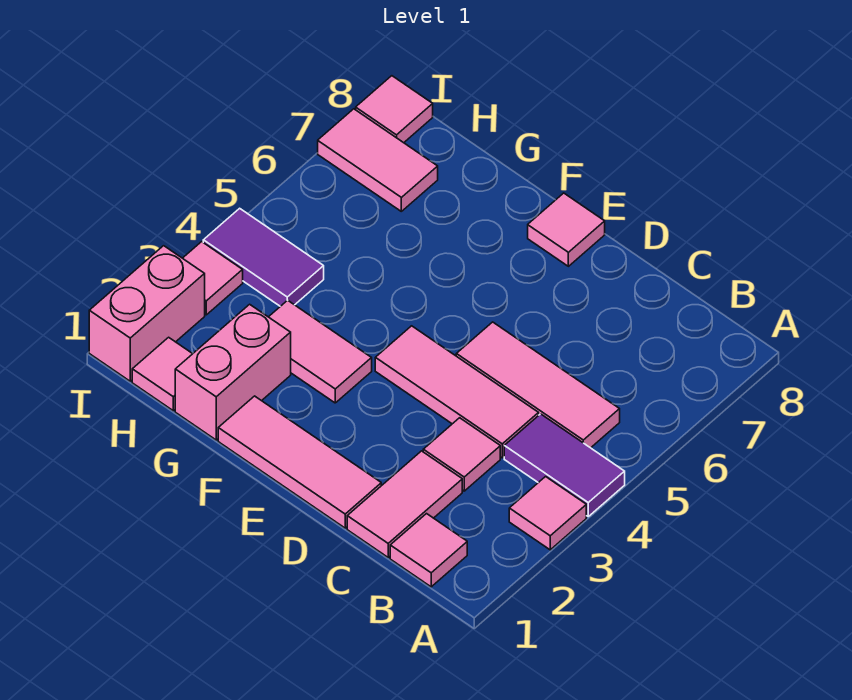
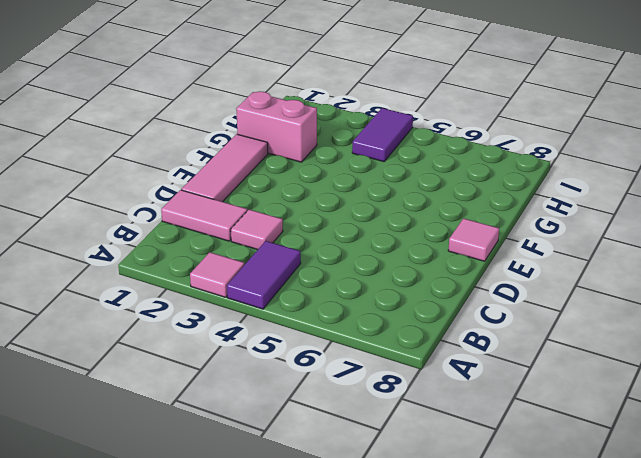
none -> pink 1x1 tile [390,514,467,587]
none -> pink 1x3 tile [456,322,620,448]
none -> pink 1x3 tile [375,326,539,458]

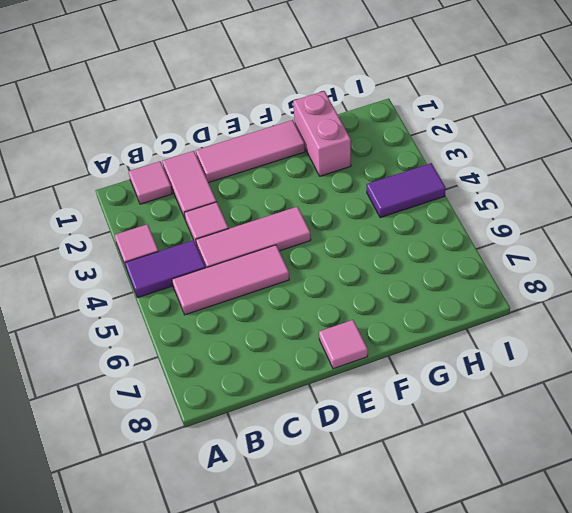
none -> pink 1x2 tile [269,300,372,403]
none -> pink 1x1 tile [132,337,192,411]
none -> pink 1x2 tile [318,109,438,211]

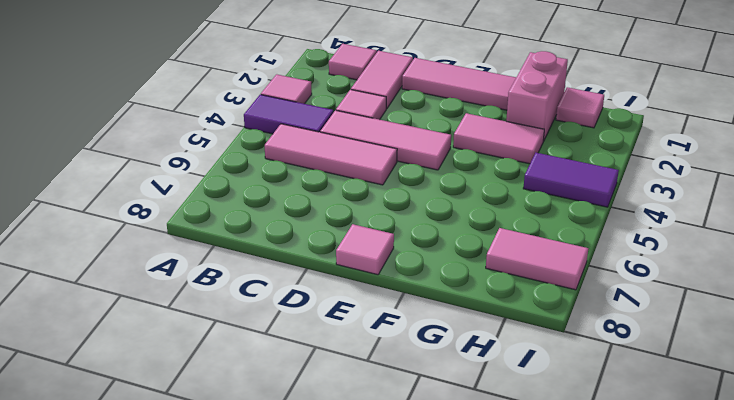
none -> pink 1x2 brick [89,246,205,381]
none -> pink 1x1 tile [183,242,243,315]
none -> pink 1x1 tile [356,76,433,143]

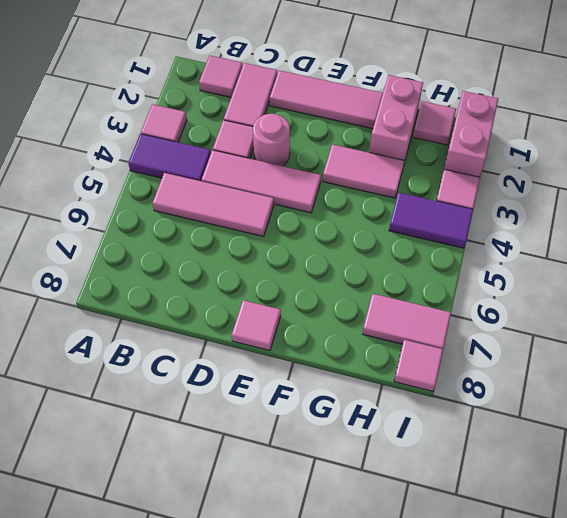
pink 1x1 round brick [253,114,290,166] -> none

